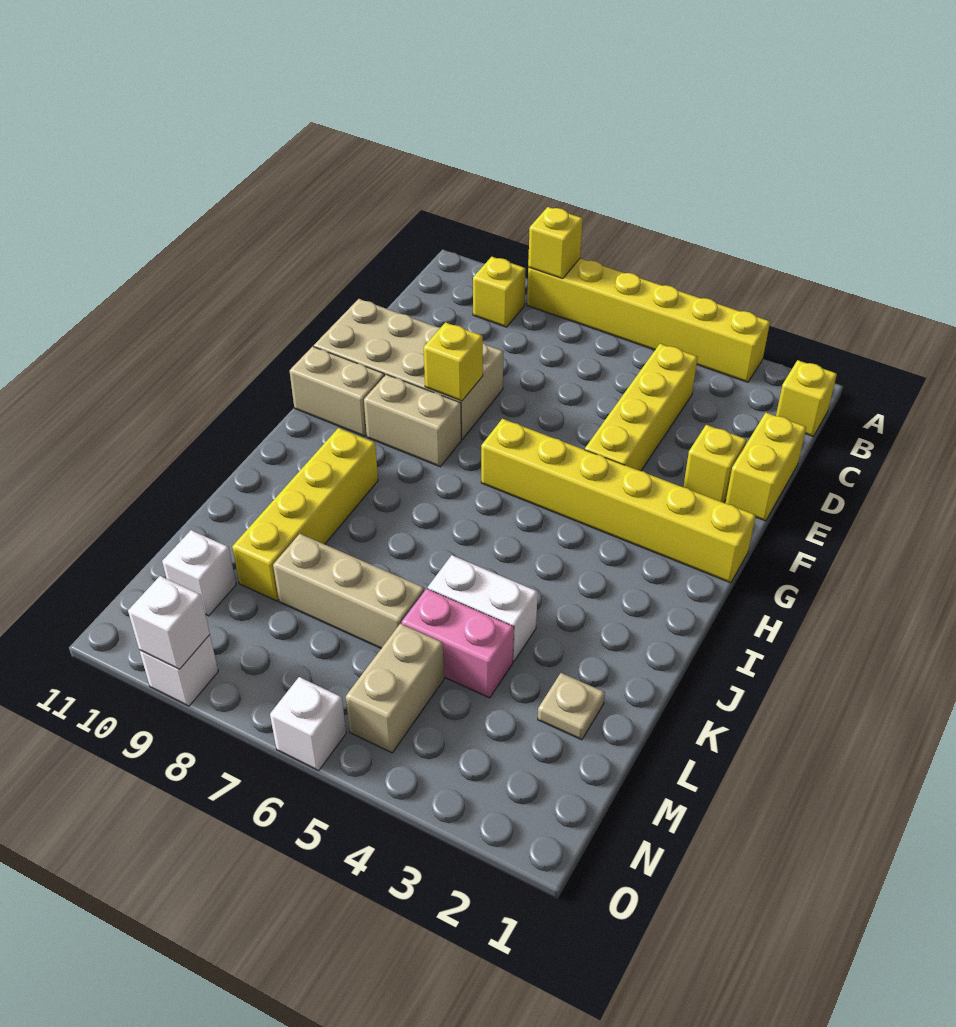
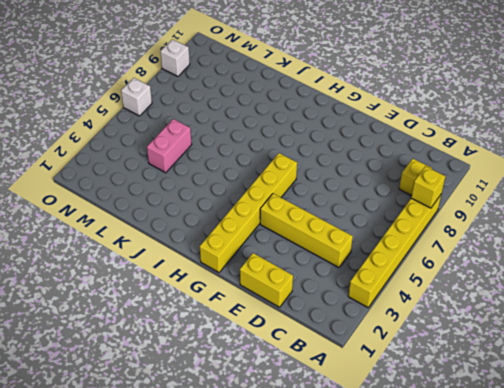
none -> yellow 1x1 brick [776,360,837,436]
none -> yellow 1x1 brick [683,425,747,503]
none -> tan 2x4 brick [314,299,504,439]

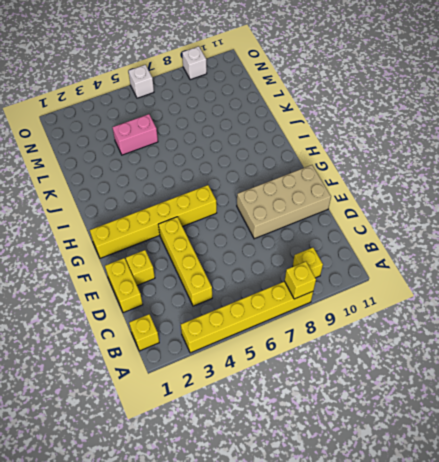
none -> tan 1x2 brick [364,374,461,467]
none -> tan 1x2 brick [290,346,384,436]
none -> yellow 1x4 brick [232,428,378,601]

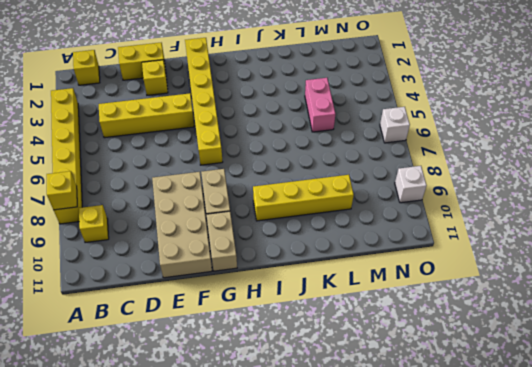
none -> white 1x2 brick [428,555,538,662]
none -> tan 1x1 plate [538,673,605,740]
none -> tan 1x3 brick [273,534,424,648]

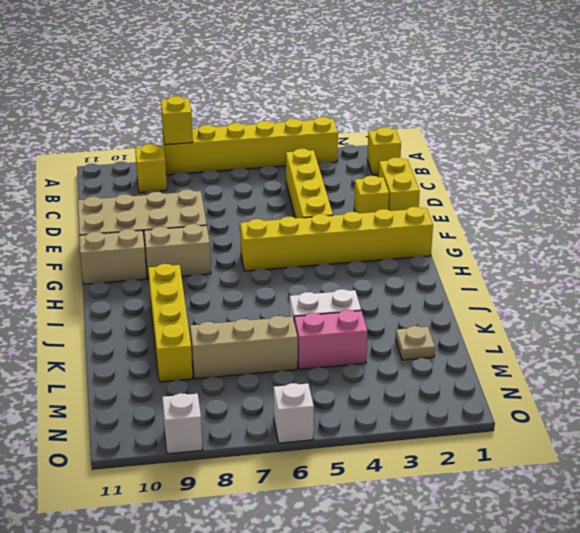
none -> tan 1x2 brick [346,624,444,753]
none -> white 1x1 brick [162,530,236,616]
none -> yellow 1x1 brick [424,322,483,401]

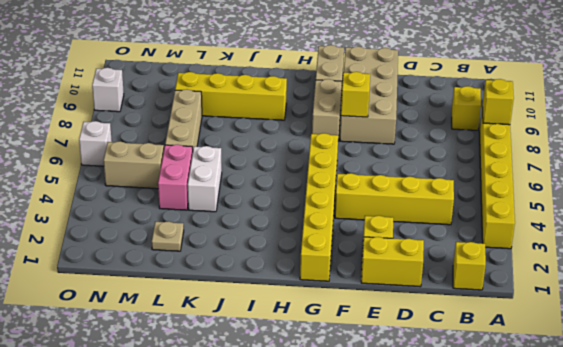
none -> white 1x1 brick [162,530,236,616]
none -> white 1x1 brick [128,576,210,669]

